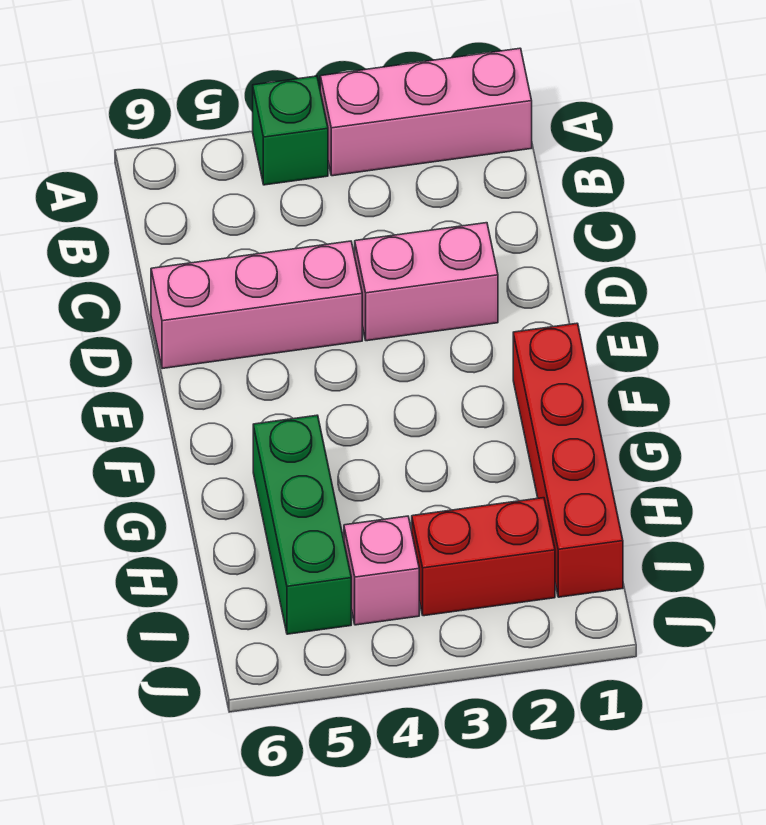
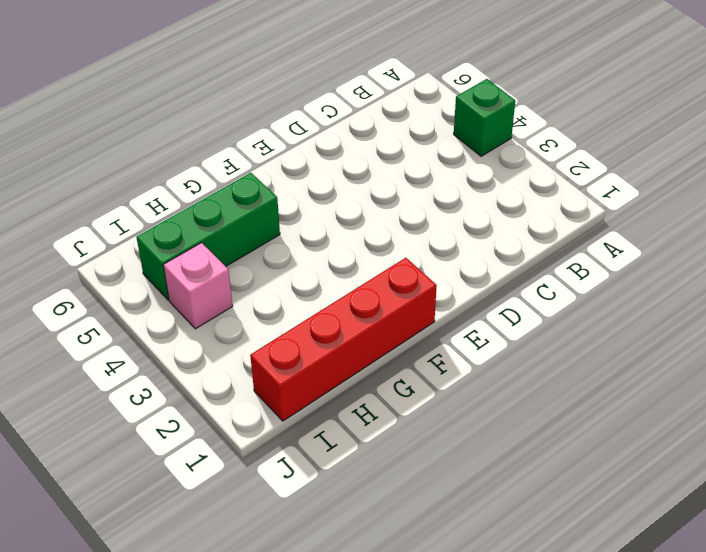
none -> pink 1x3 brick [320,48,532,176]
none -> pink 1x2 brick [355,223,498,341]

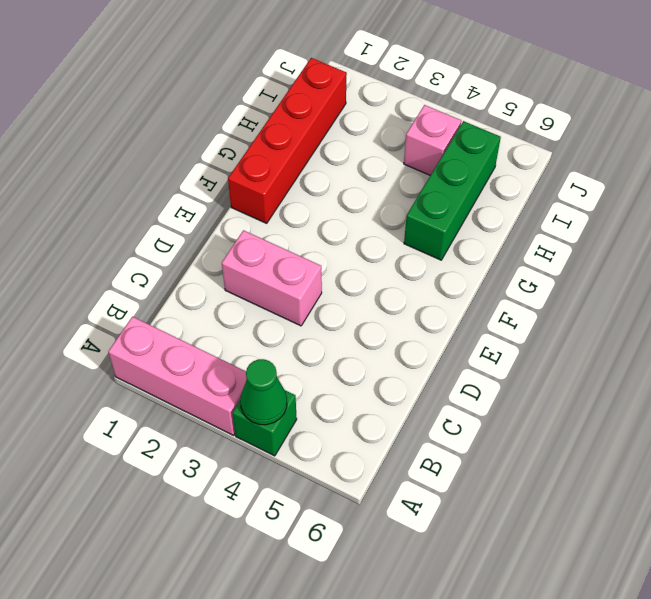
green 1x1 cone [240,359,287,425] -> none
none -> pink 1x3 brick [151,241,362,369]
none -> red 1x2 brick [412,498,555,616]

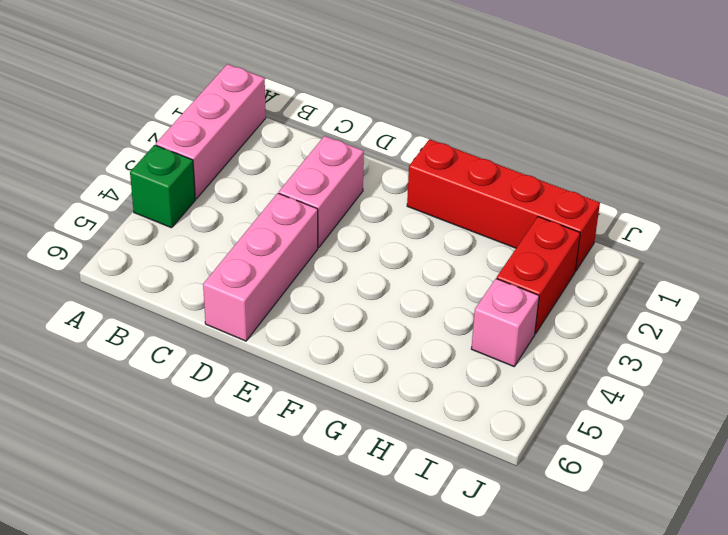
none -> green 1x3 brick [253,415,351,634]

